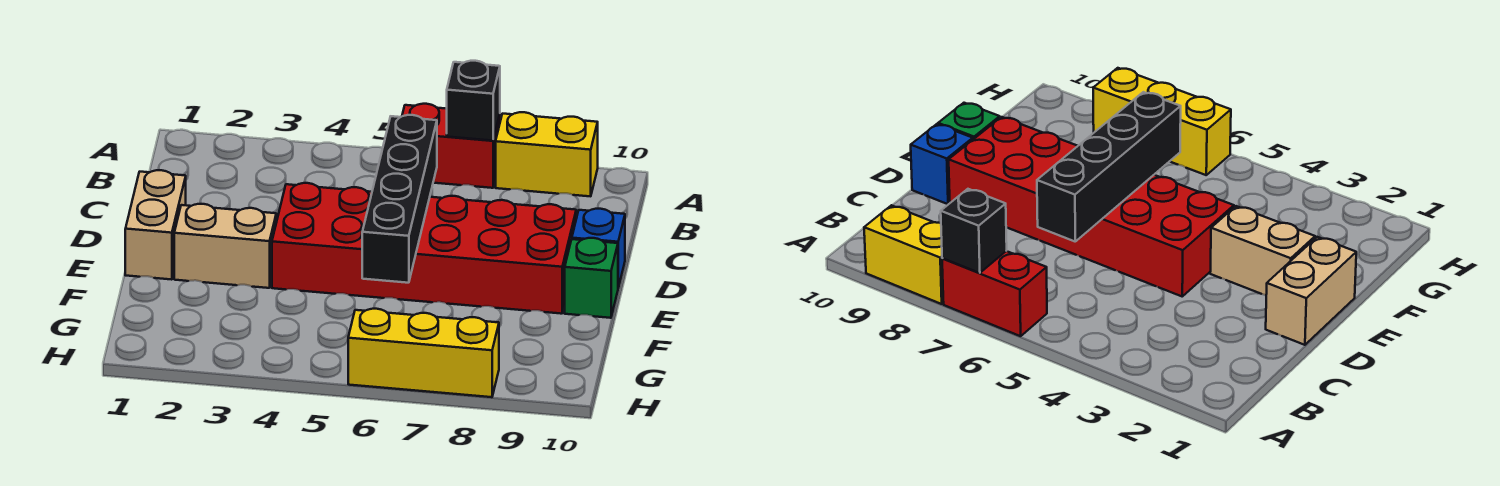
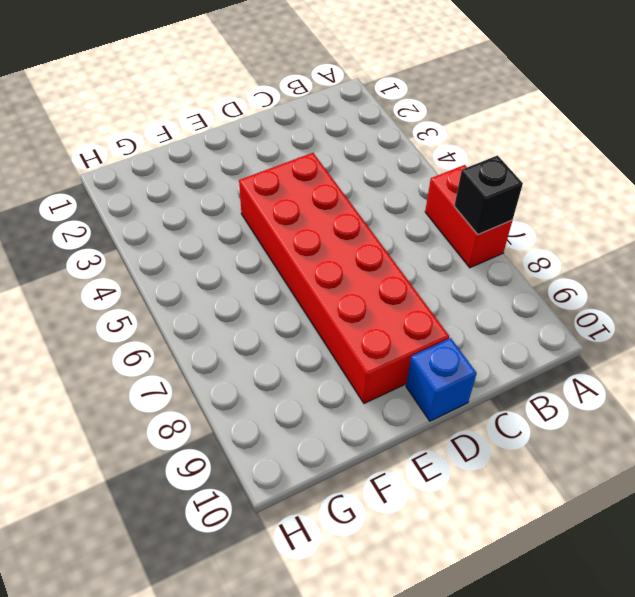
none -> yellow 1x2 brick [496,112,598,196]
none -> tan 1x2 brick [125,170,186,280]

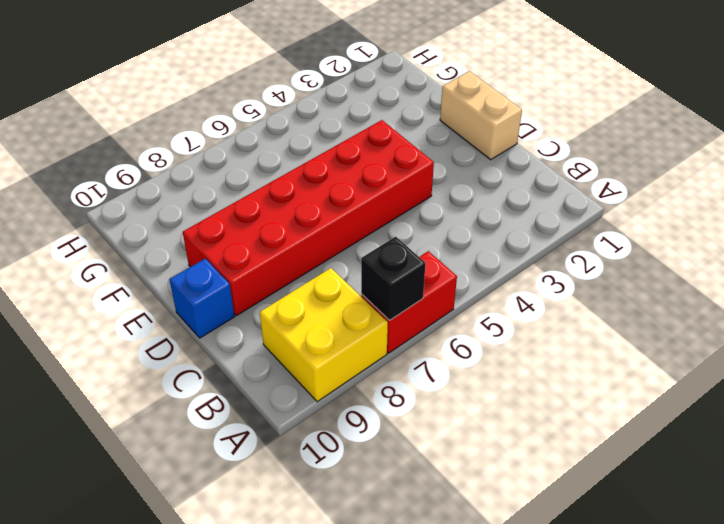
yellow 2x2 brick [260,268,388,402] -> yellow 1x2 brick [496,112,598,196]
none -> tan 1x2 brick [174,204,276,288]
none -> green 1x1 brick [565,238,618,318]

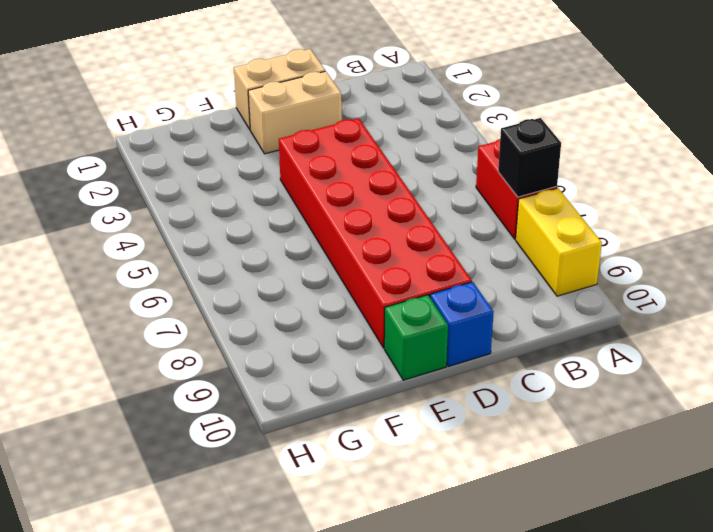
tan 1x2 brick [248,71,342,154] -> tan 1x2 brick turned to [174,204,276,288]
none -> yellow 1x3 brick [348,309,499,397]
none -> black 1x4 brick [362,115,437,283]

